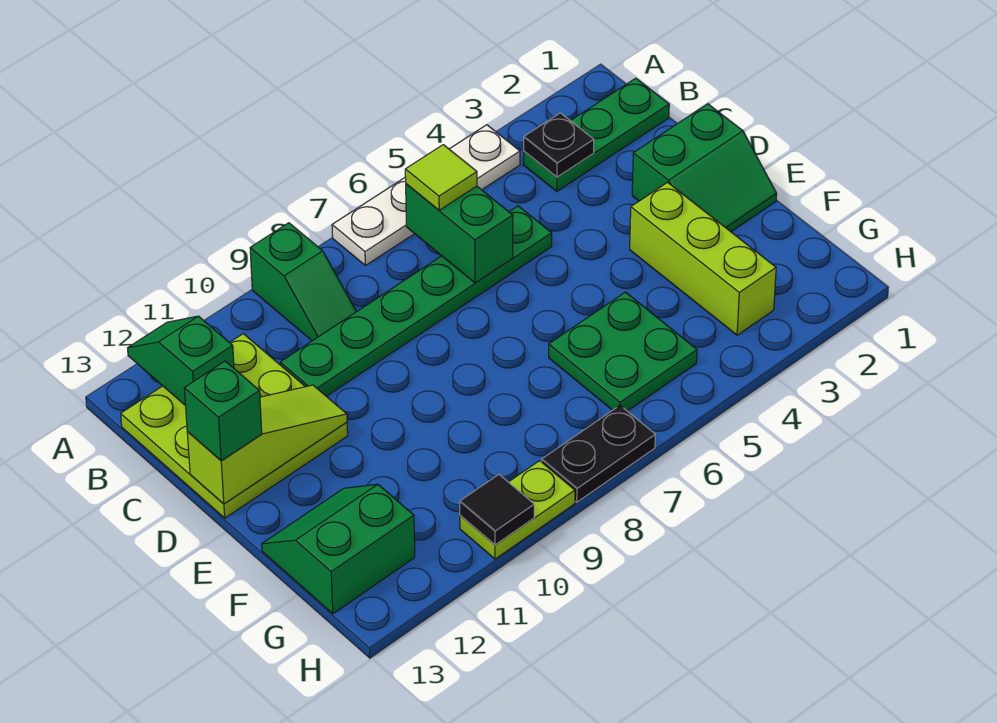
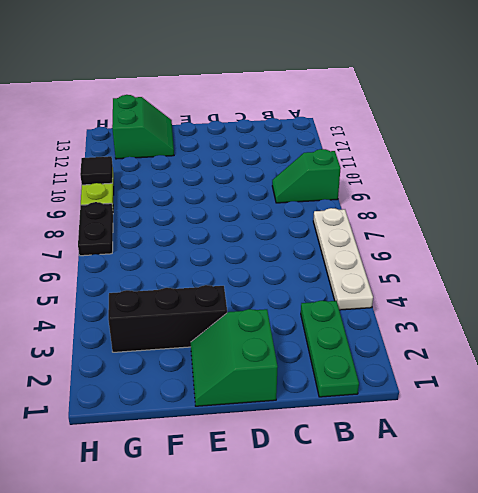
black 1x3 brick [108,285,227,352] -> lime 1x3 brick [630,182,776,335]
none -> lime 3x3 plate [121,334,348,518]
none -> green 1x6 plate [280,206,552,396]
none -> green 2x2 plate [549,292,697,411]

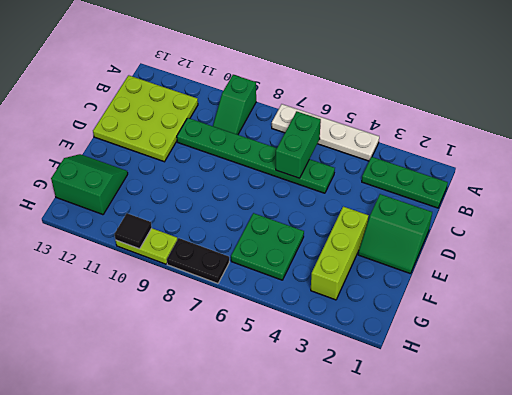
none -> green 1x2 slope [128,316,234,406]
none -> black 1x1 plate [524,113,594,177]
none -> lime 1x3 slope [187,385,347,504]

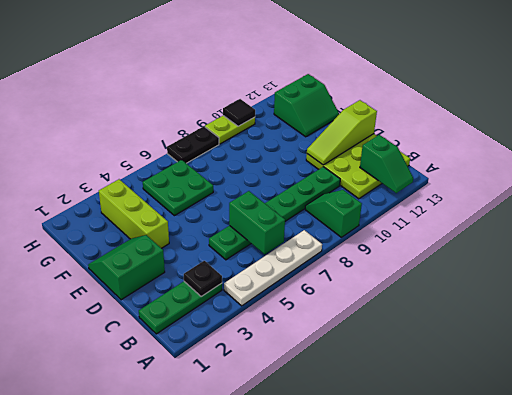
none -> lime 1x1 tile [405,145,477,210]
none -> green 1x1 brick [184,361,262,461]

